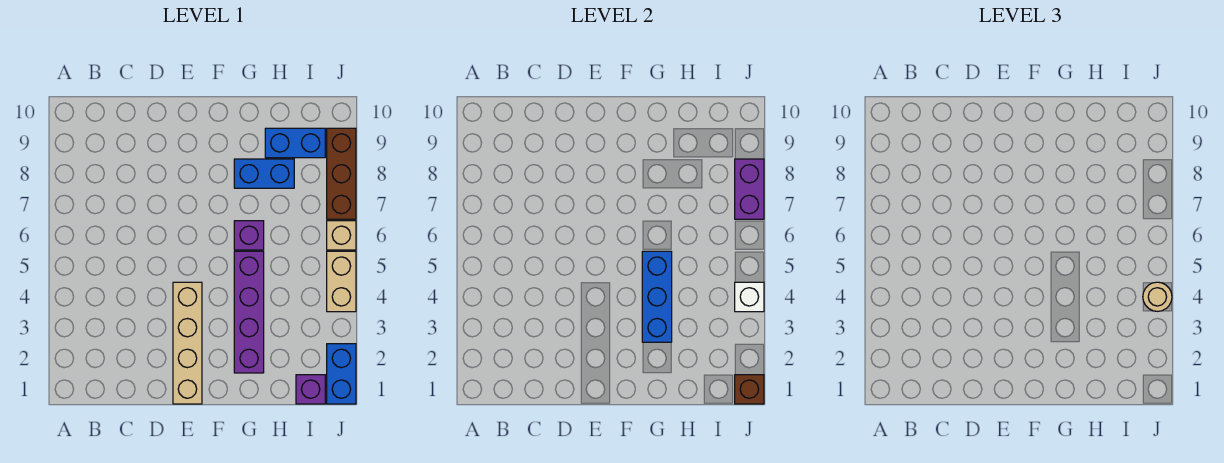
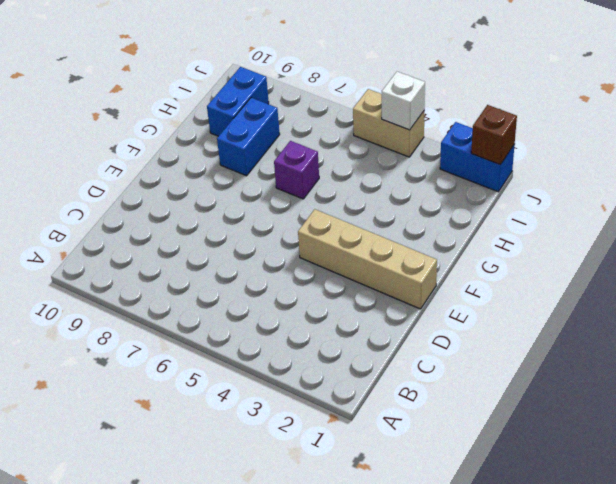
none -> purple 1x4 brick [234,251,264,373]
none -> purple 1x1 brick [296,375,325,404]
none -> tan 1x1 brick [327,221,356,250]

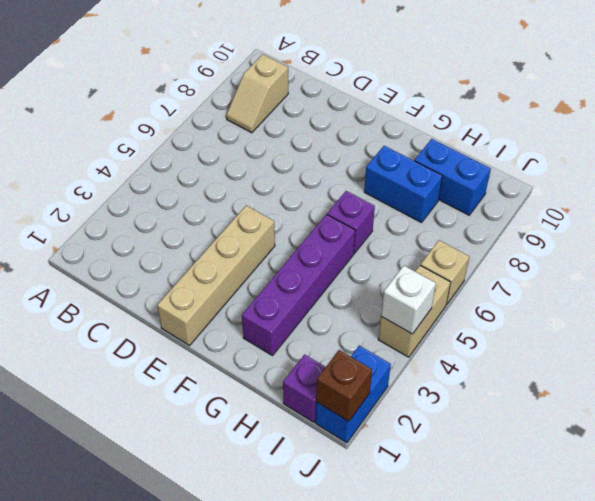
tan 1x2 slope [226,54,288,133] -> none
none -> brown 1x3 brick [327,128,356,219]
none -> blue 1x3 brick [642,251,672,342]
none -> purple 1x2 brick [735,159,764,219]

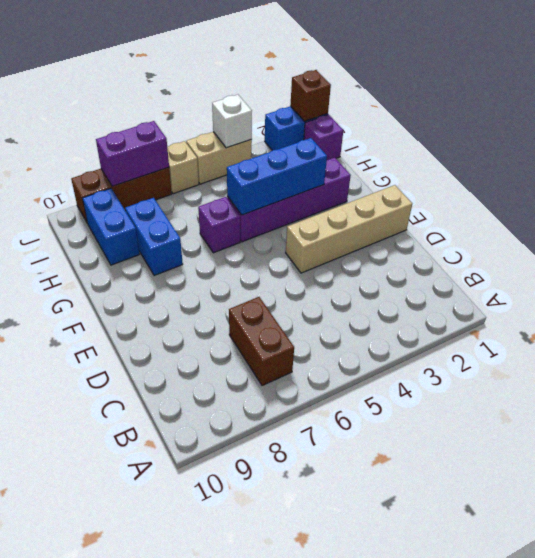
brown 1x2 brick [229,297,294,386] -> none
none -> tan 1x1 round brick [1143,282,1172,311]

